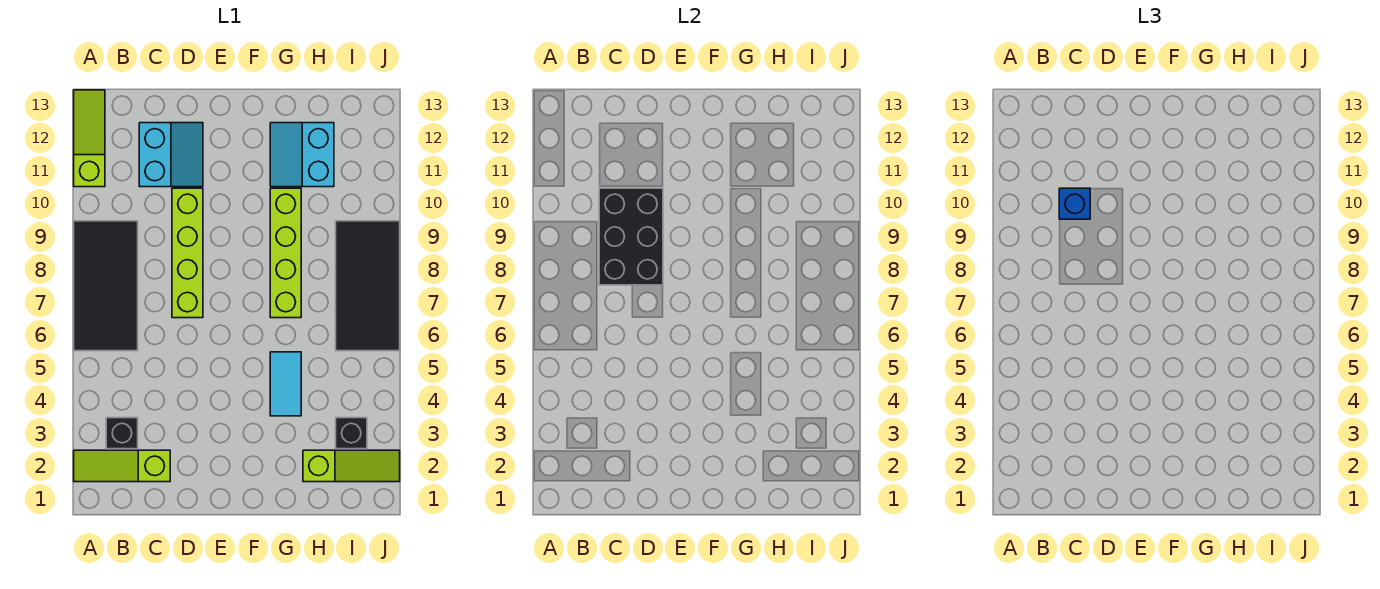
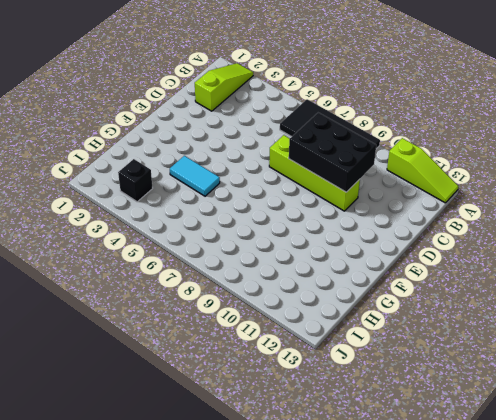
none -> black 1x1 brick [106,418,138,449]
none -> cyan 2x2 slope [139,123,203,187]
none -> lime 1x4 brick [270,188,301,318]

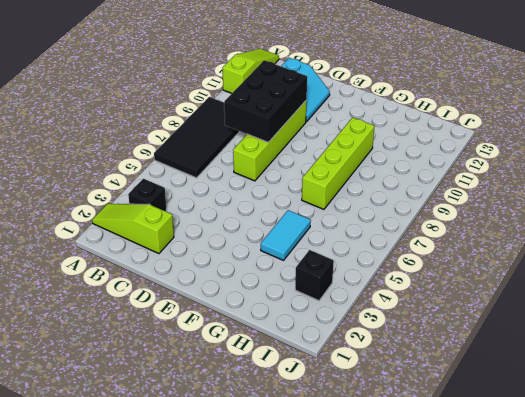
none -> cyan 2x2 slope [270,123,334,187]
none -> lime 1x3 slope [303,450,400,482]
none -> black 2x4 tile [336,221,400,351]

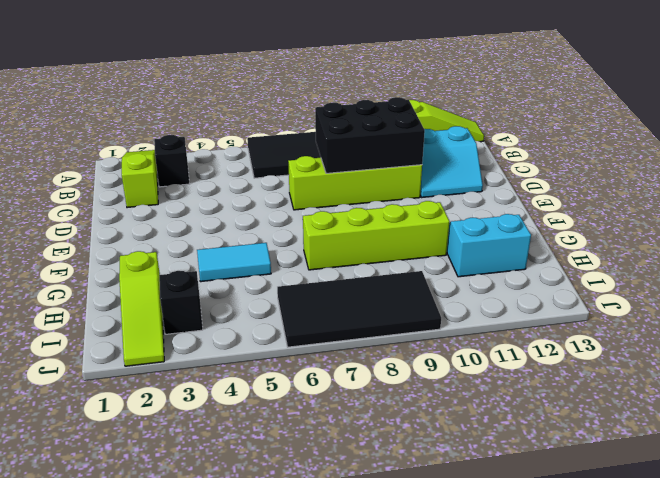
none -> blue 1x1 brick [1059,188,1090,219]

